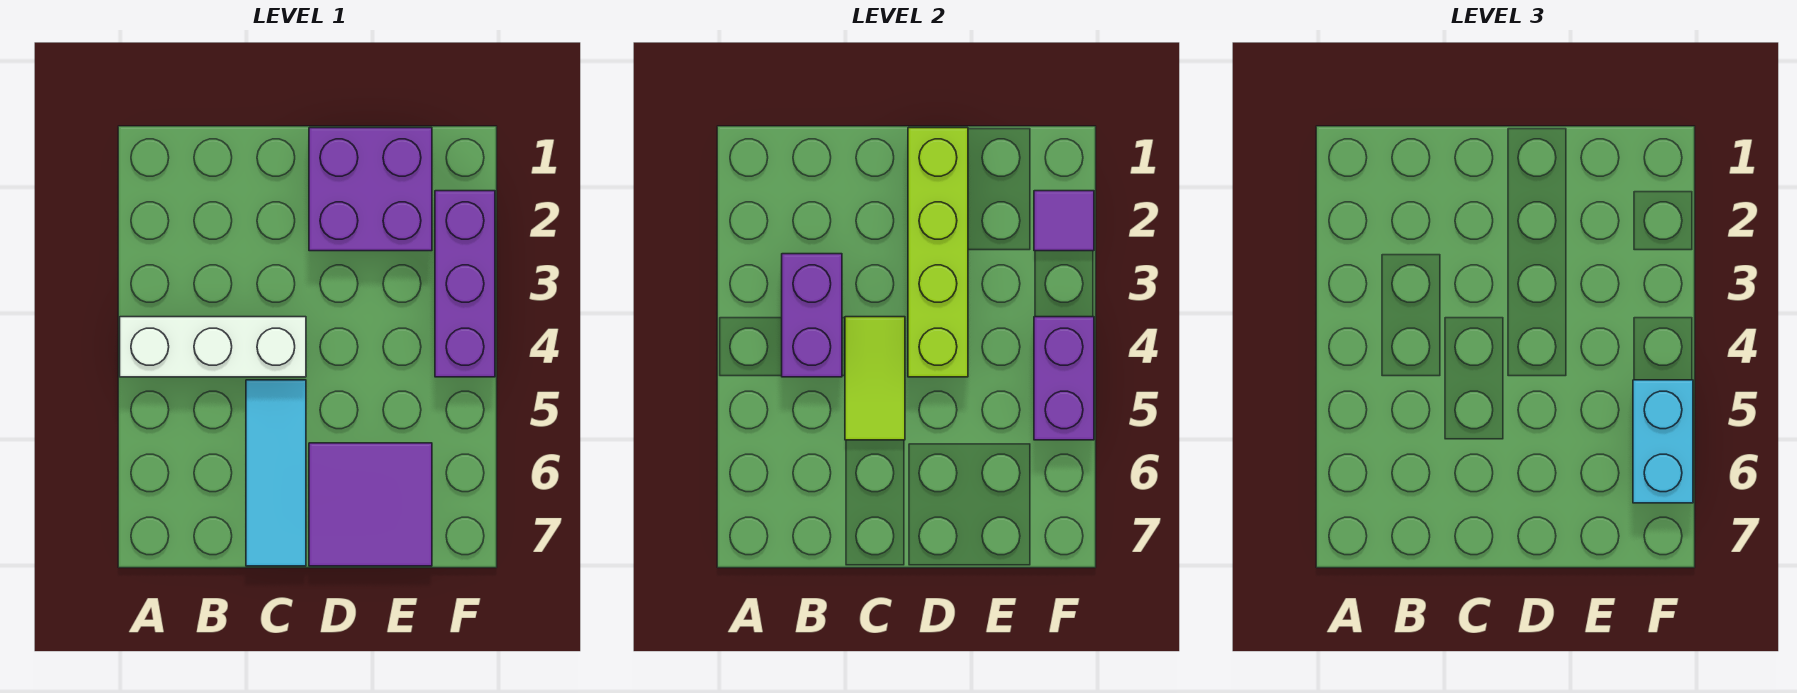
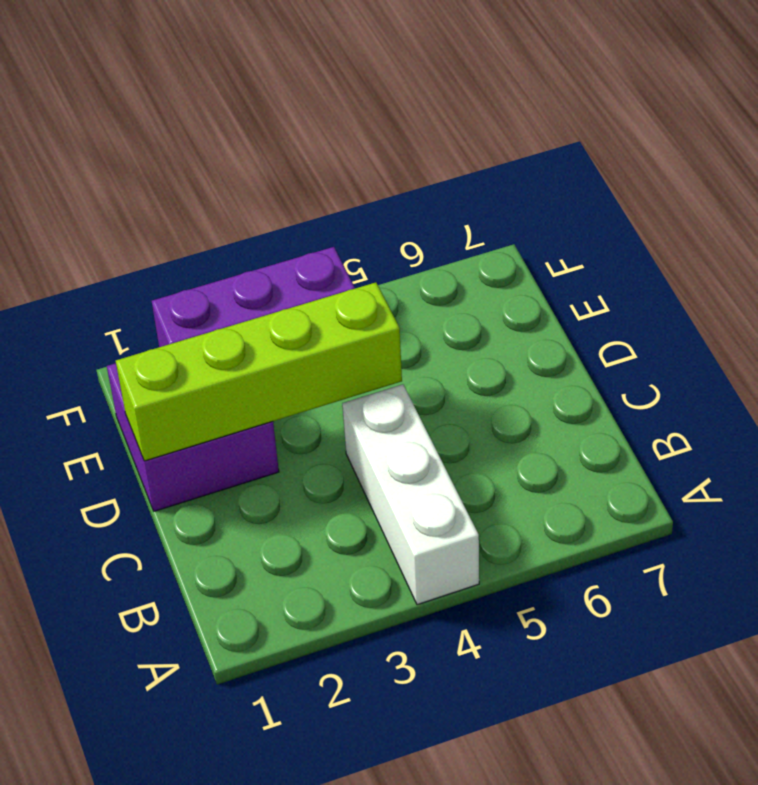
none -> cyan 1x3 tile [246,380,306,566]
none -> purple 2x2 tile [309,443,432,566]

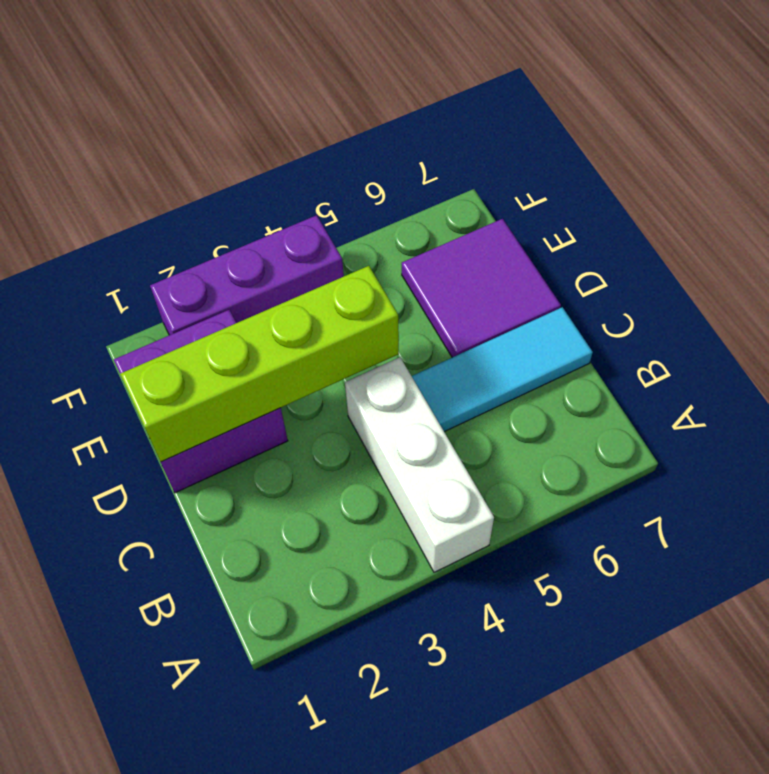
none -> purple 1x2 brick [782,254,842,377]
none -> lime 1x2 tile [845,317,905,440]

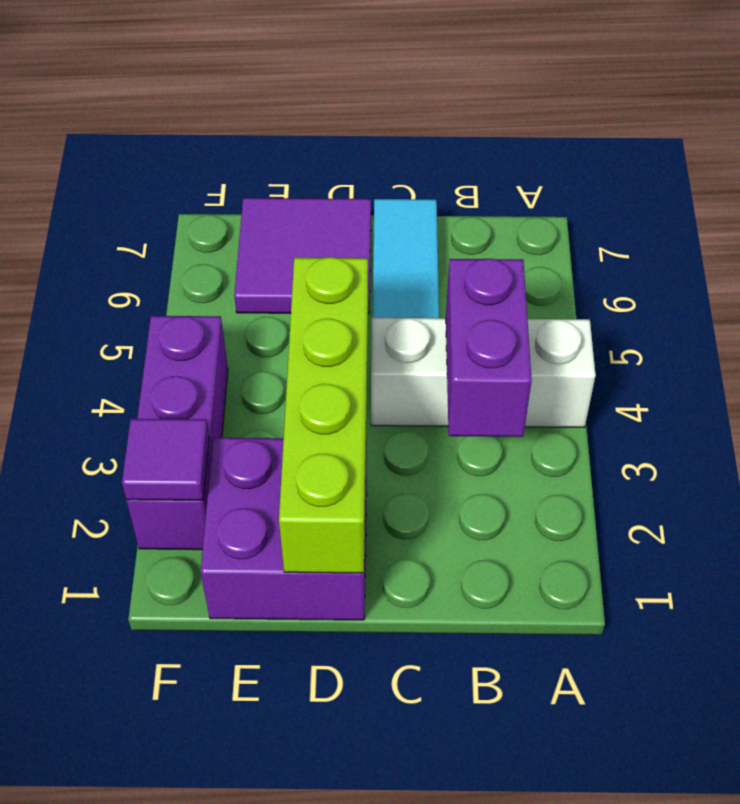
none -> lime 1x2 tile [845,317,905,440]
none -> purple 1x2 brick [1034,317,1094,440]

